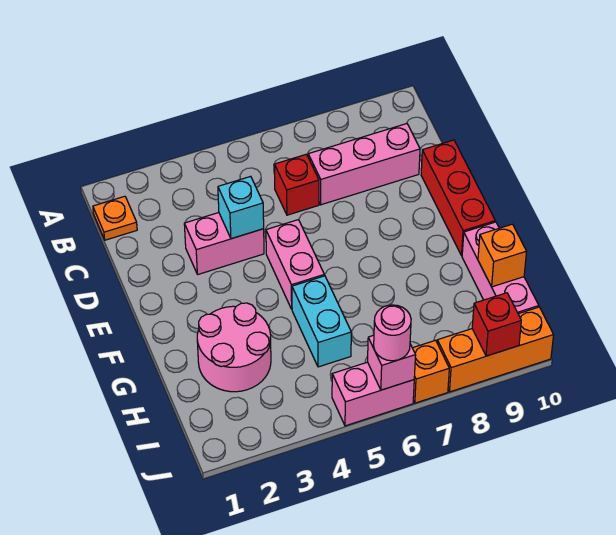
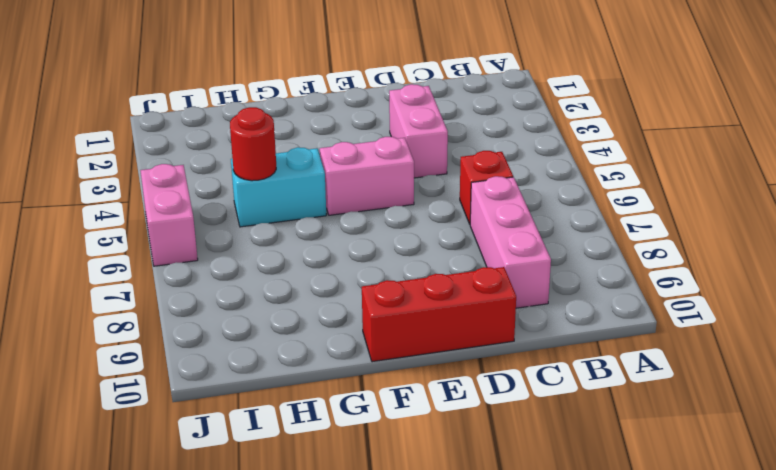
red 1x1 round brick [230,107,276,181] -> none
none -> orange 1x1 plate [93,196,137,240]
none -> pink 2x2 round brick [197,303,271,392]
none -> pink 1x3 brick [462,222,539,314]

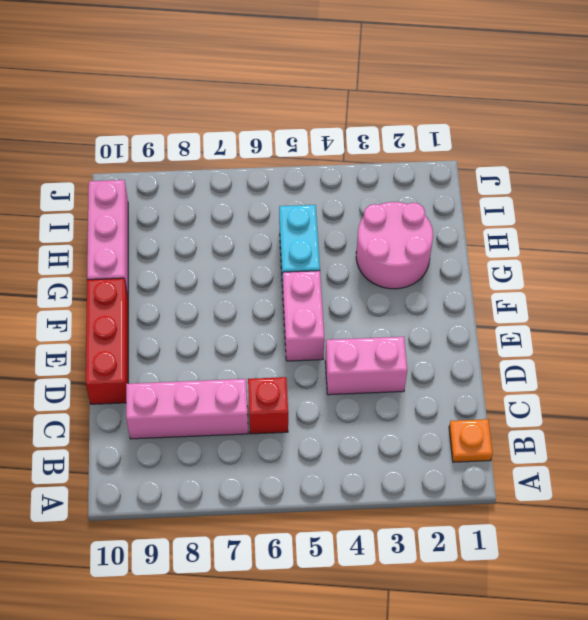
none -> pink 1x2 brick [332,362,414,426]
none -> orange 1x1 brick [413,340,449,403]
none -> orange 1x3 brick [437,307,554,392]

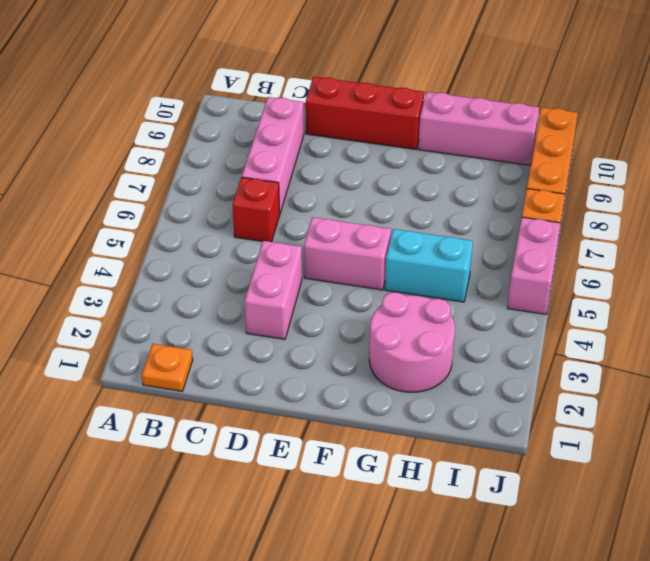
none -> cyan 1x1 brick [218,176,264,239]
none -> orange 1x1 brick [478,224,527,287]
none -> pink 1x1 brick [368,335,416,390]

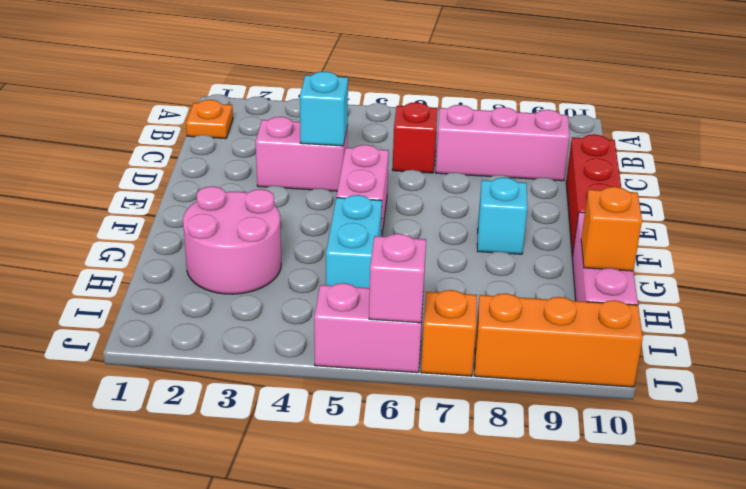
cyan 1x1 brick [477,177,527,254] -> none
none -> red 1x1 brick [472,293,521,356]
none -> pink 1x1 round brick [374,305,411,361]

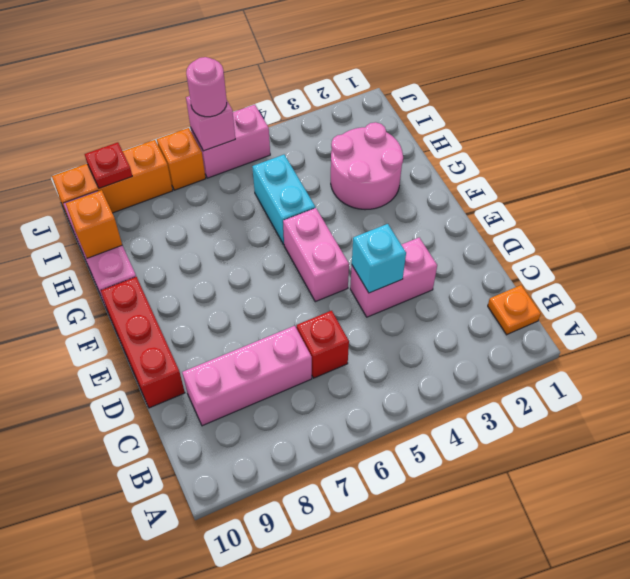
red 1x1 plate [85,142,132,188] -> red 1x1 brick [472,293,521,356]

